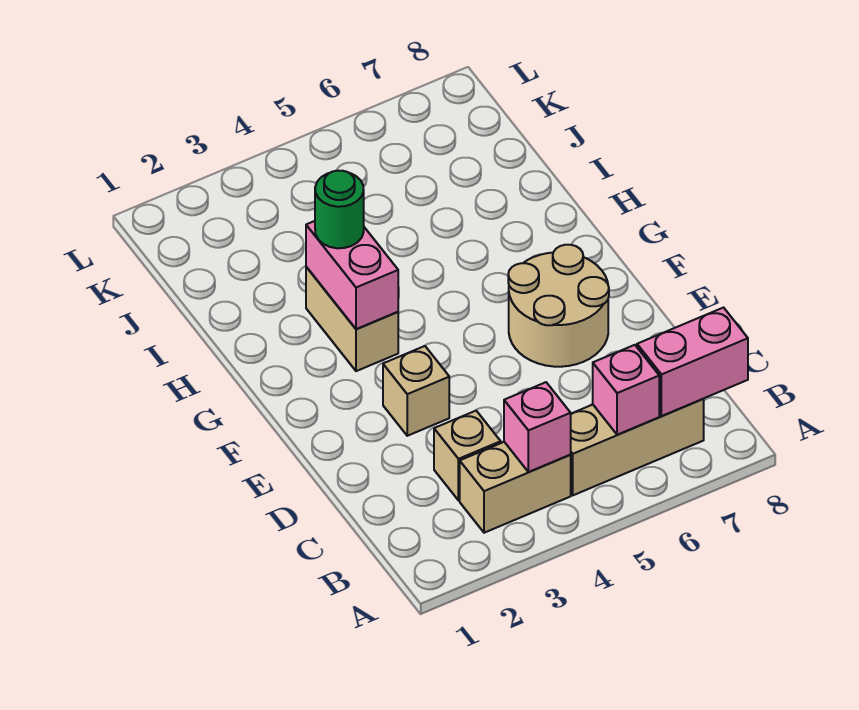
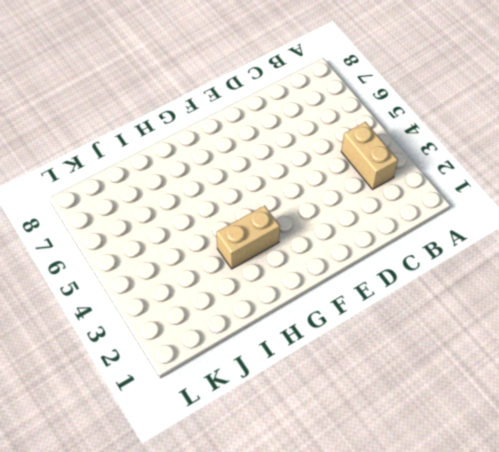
none -> tan 1x3 brick [571,399,704,495]
none -> tan 1x1 brick [434,411,501,500]

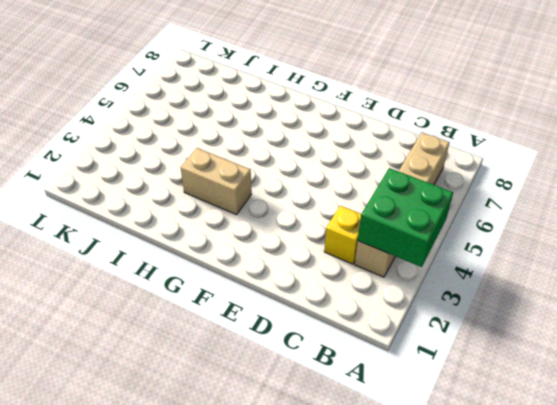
green 2x2 brick [358,168,453,267] -> pink 1x1 brick [504,382,571,472]
yellow 1x1 brick [324,206,361,264] -> tan 1x1 brick [434,411,501,500]
none -> tan 1x1 brick [383,346,449,436]
none -> tan 2x2 round brick [508,245,609,367]

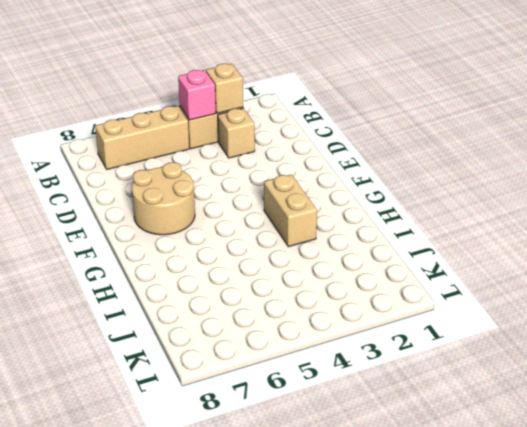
tan 1x1 brick [206,64,243,113] -> tan 1x1 brick moved to [383,346,449,436]
none -> pink 1x1 brick [593,345,659,435]
none -> pink 1x2 brick [637,308,748,416]

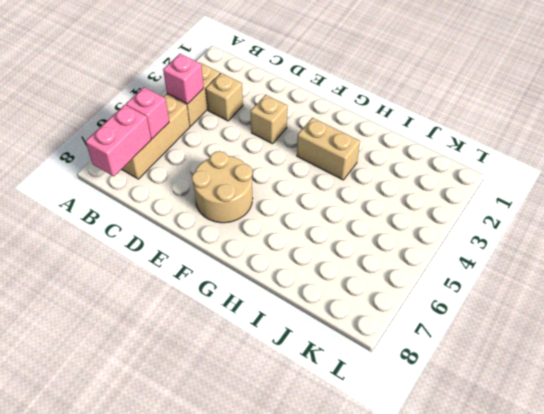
none -> pink 1x2 brick [306,221,398,329]
none -> green 1x1 round brick [315,171,364,248]

